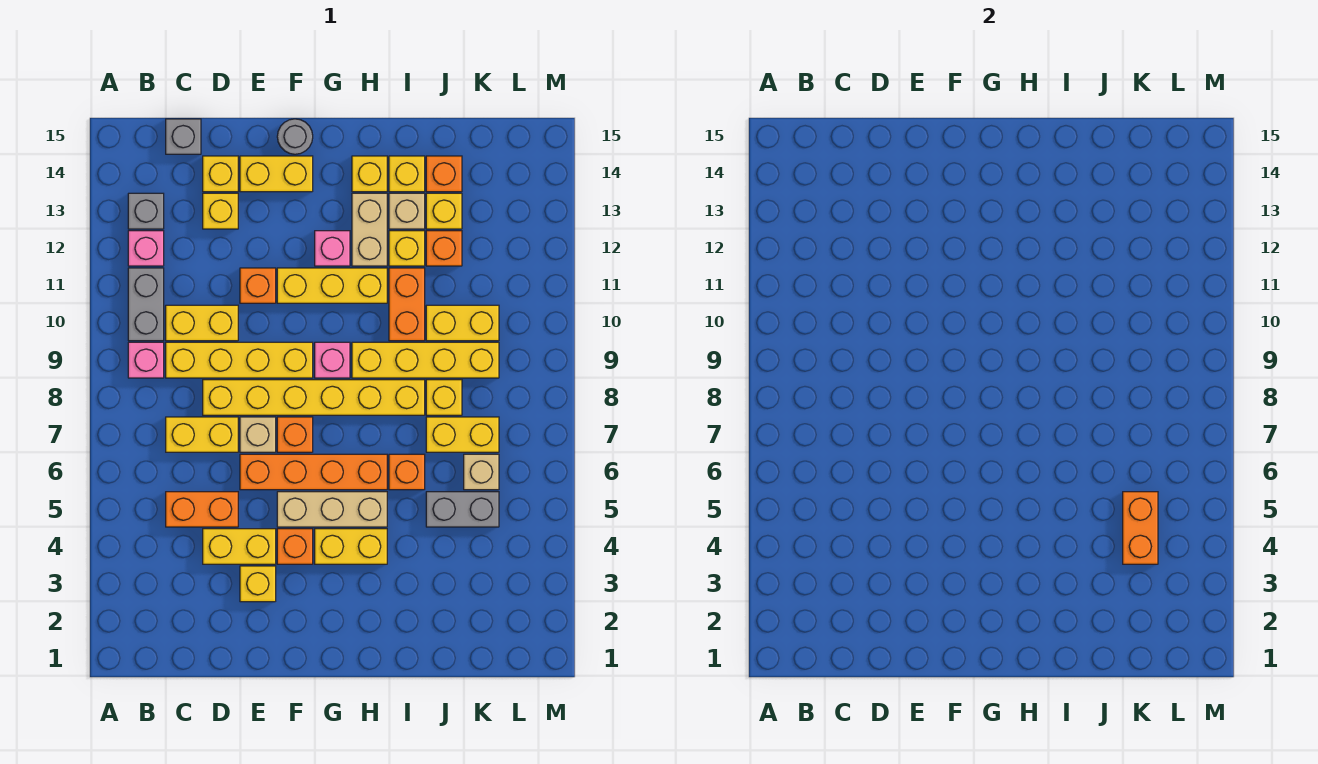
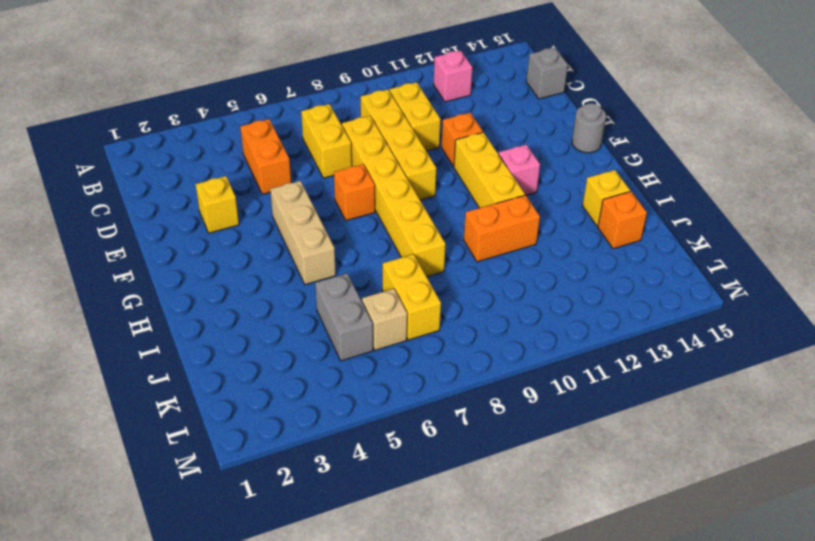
none -> pink 1x1 brick [128,342,164,378]
none -> grey 1x2 brick [128,268,164,341]
none -> grey 1x1 brick [128,193,164,229]
none -> yellow 1x2 brick [203,529,276,564]

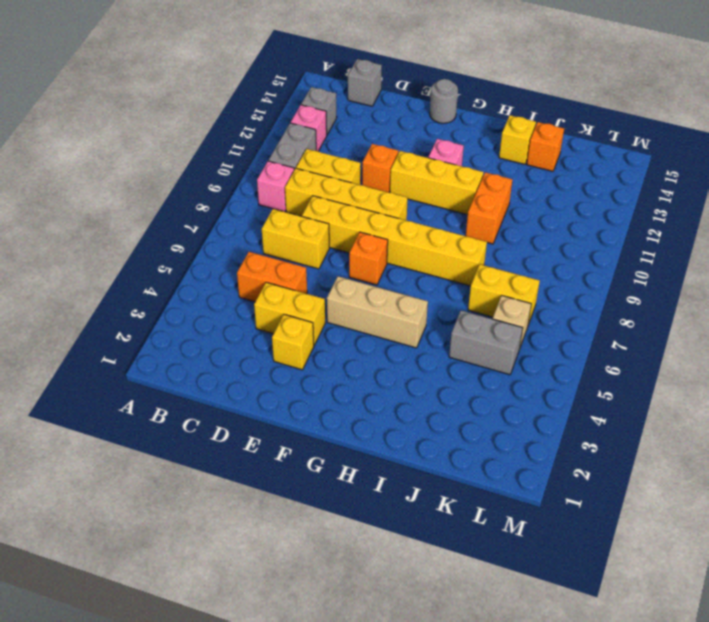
none -> yellow 1x1 brick [203,193,238,229]
none -> yellow 1x1 brick [203,156,238,192]
none -> orange 1x4 brick [240,454,387,490]
none -> tan 1x1 brick [240,417,276,452]

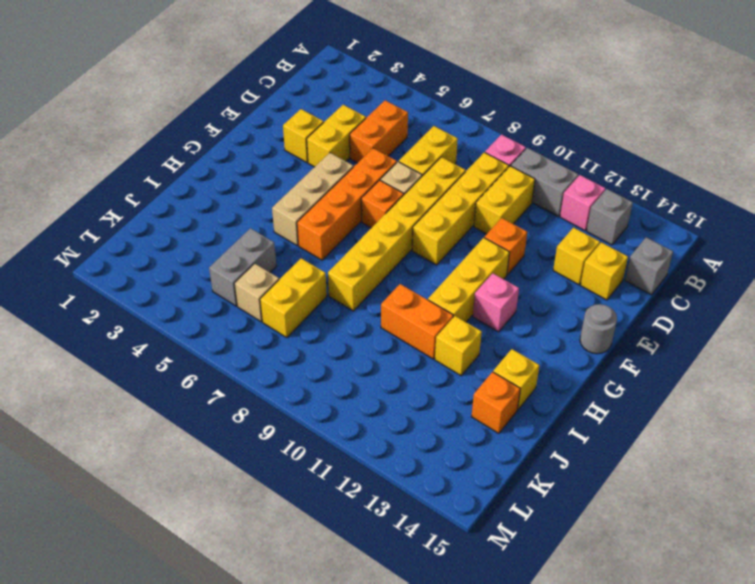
none -> yellow 1x2 brick [240,156,313,192]
none -> orange 1x1 brick [277,529,313,564]
none -> yellow 1x2 brick [315,529,387,564]
none -> pink 1x1 brick [315,342,350,378]

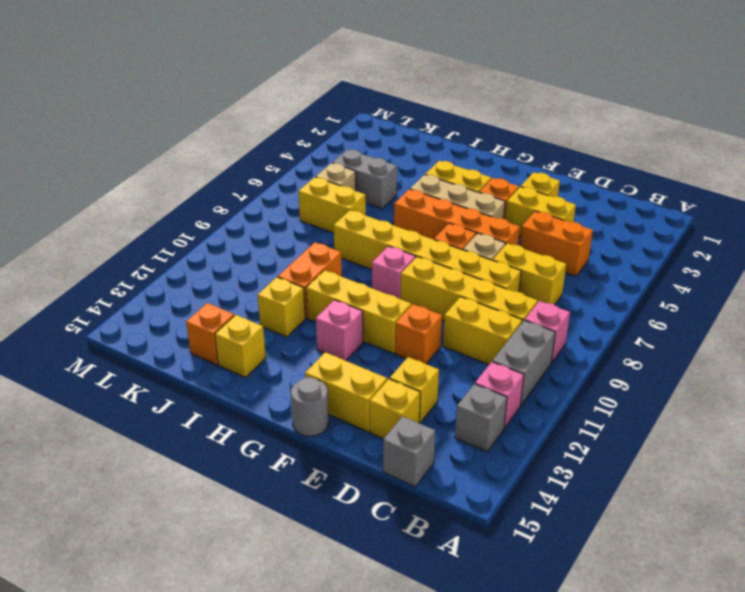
none -> yellow 1x4 brick [352,342,499,378]
none -> tan 1x2 brick [352,193,387,266]
none -> yellow 1x1 brick [352,156,387,192]
none -> orange 1x1 brick [389,454,425,490]

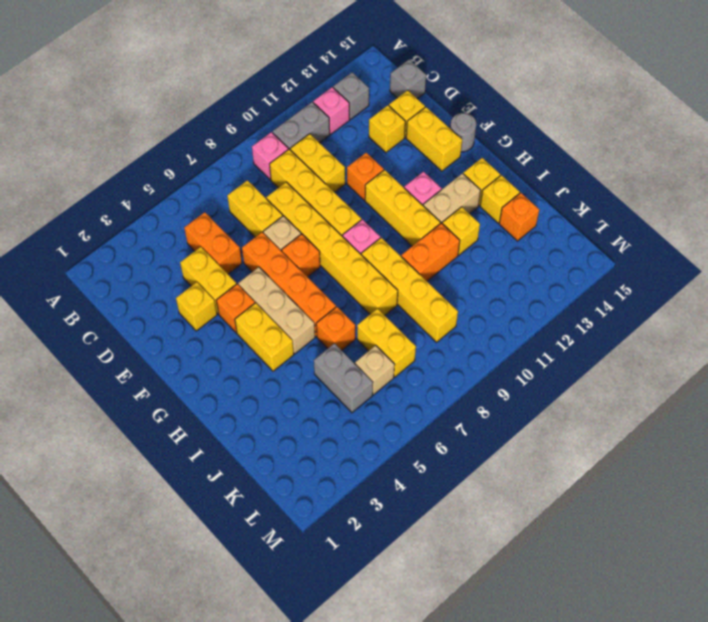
none -> tan 1x1 brick [389,193,425,229]
none -> yellow 1x1 brick [426,380,462,415]
none -> yellow 1x2 brick [426,305,499,341]
none -> orange 1x1 brick [426,231,462,266]

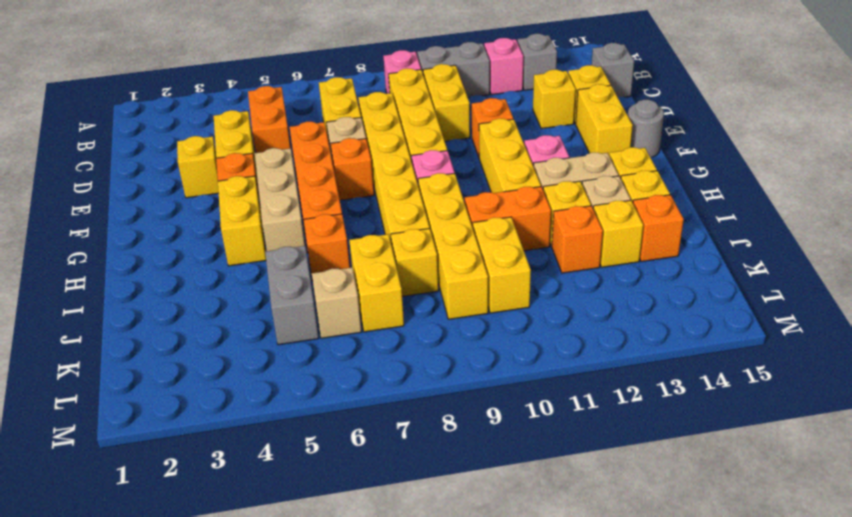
none -> orange 1x2 brick [1123,492,1158,564]

